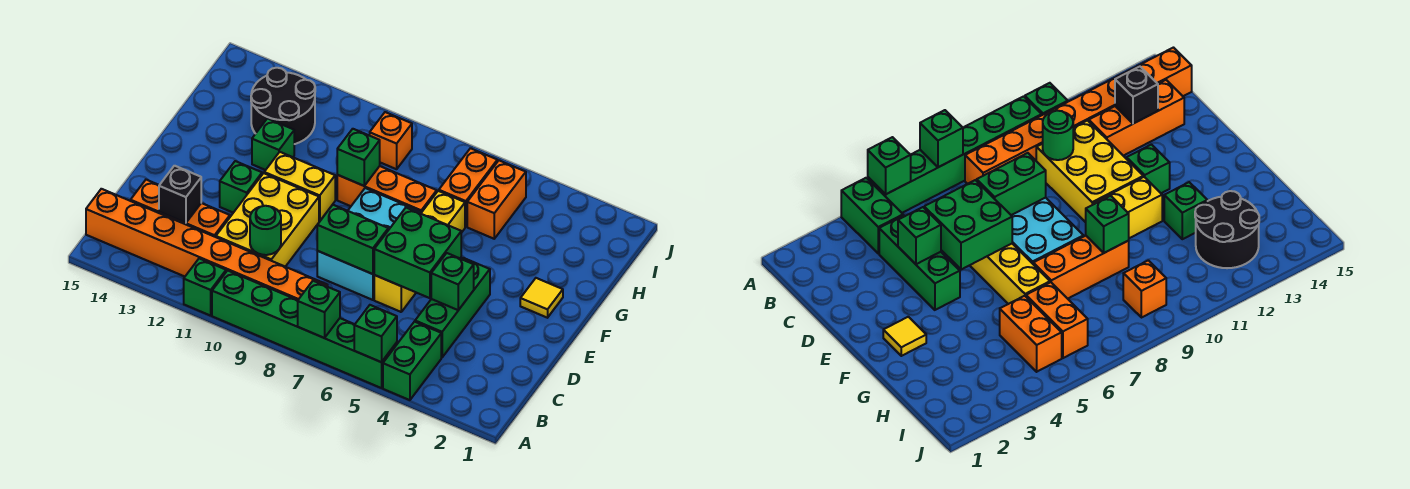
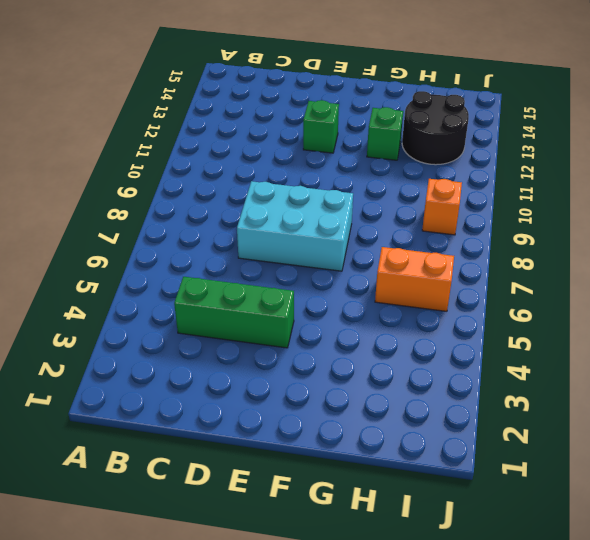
none -> green 1x2 brick [383,322,441,400]
none -> green 1x6 brick [212,270,397,388]
none -> green 1x1 brick [184,258,226,316]

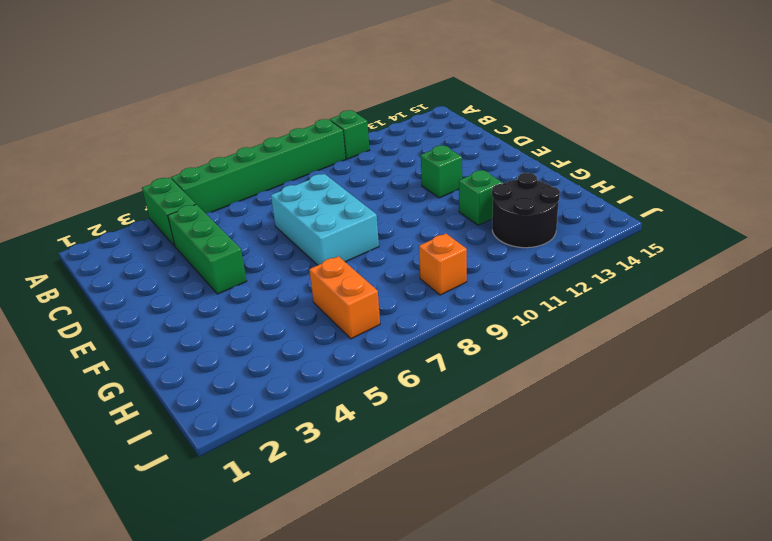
none -> orange 1x8 brick [86,189,328,300]
none -> yellow 2x3 brick [216,173,319,267]
none -> orange 1x3 brick [131,180,230,237]

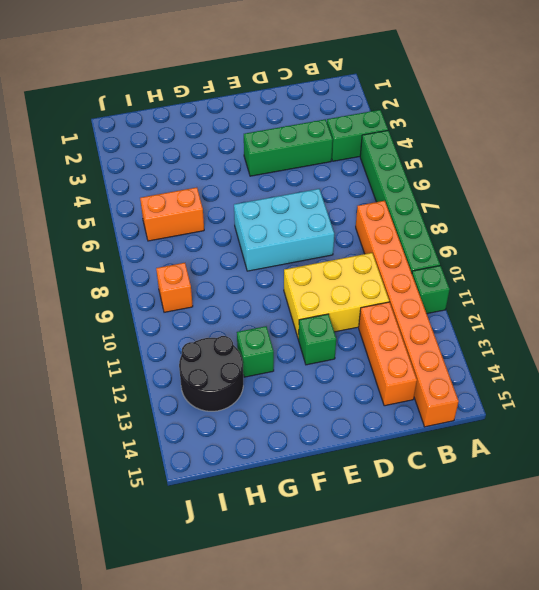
none -> yellow 1x4 brick [374,191,465,312]
none -> yellow 1x1 tile [520,278,563,318]
none -> yellow 1x2 brick [264,152,335,221]

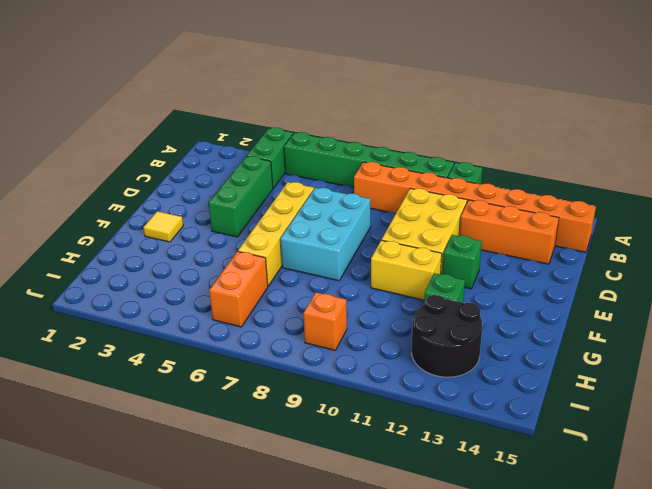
none -> orange 1x3 brick [337,166,437,213]
none -> orange 1x2 brick [467,161,526,239]
none -> green 1x1 brick [354,305,397,362]

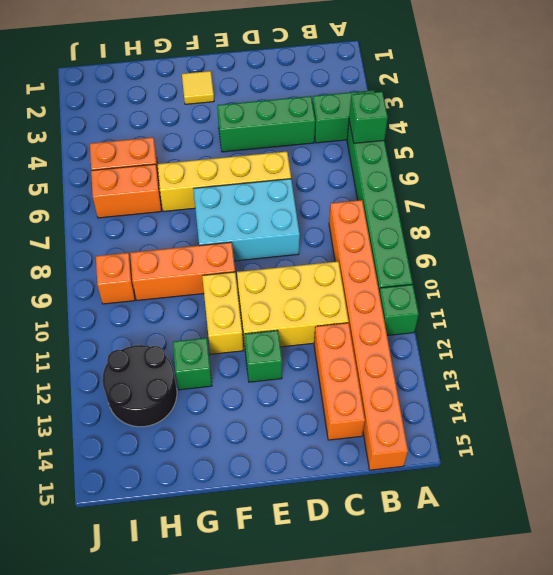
orange 1x3 brick [130,242,235,300] -> orange 1x3 brick turned to [337,166,437,213]
none -> green 1x1 brick [298,281,340,338]
none -> green 1x1 round brick [250,206,281,255]
none -> black 1x1 brick [159,166,201,223]

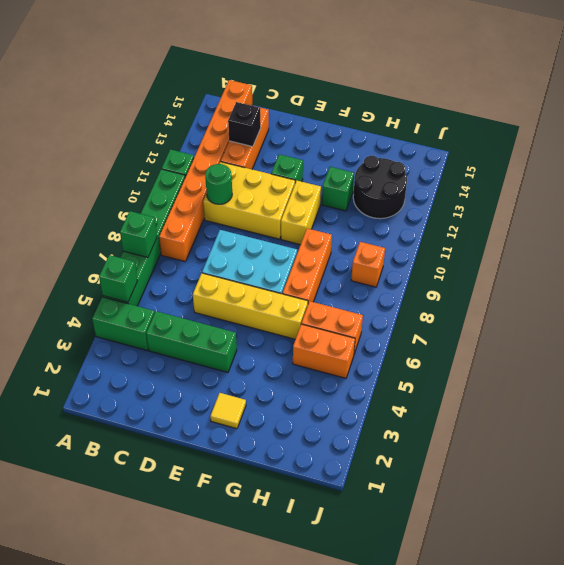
none -> green 1x1 brick [431,253,474,310]
none -> green 2x2 brick [374,208,461,298]
none -> green 1x2 brick [317,205,388,274]

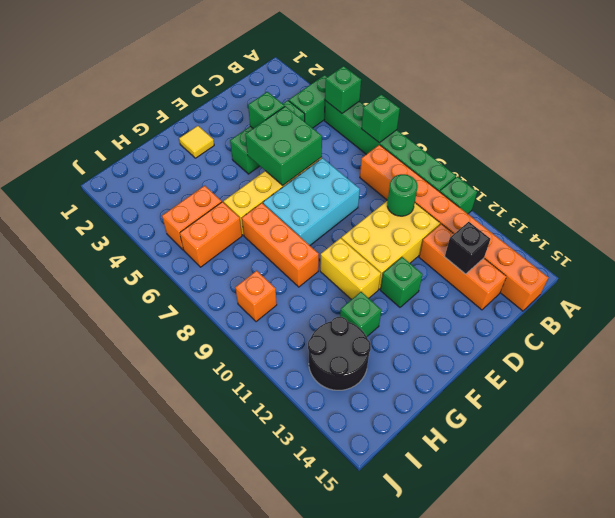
none -> green 1x2 brick [317,205,388,274]
none -> green 1x1 brick [337,129,380,186]

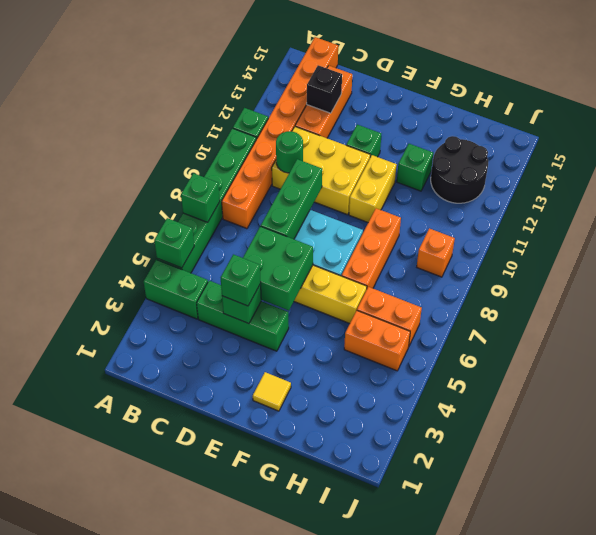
green 1x1 brick [221,254,261,306] -> green 1x1 brick moved to [337,129,380,186]
green 1x3 brick [261,159,322,239] -> green 1x2 brick [317,205,388,274]

